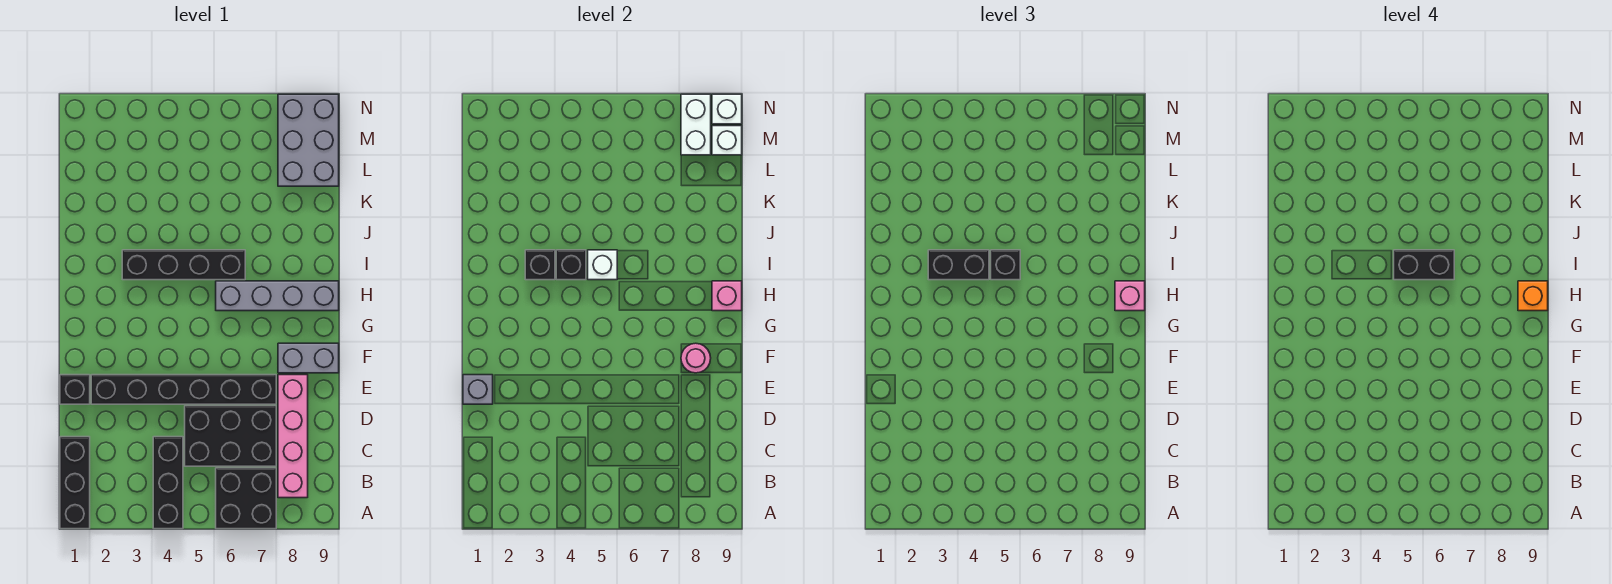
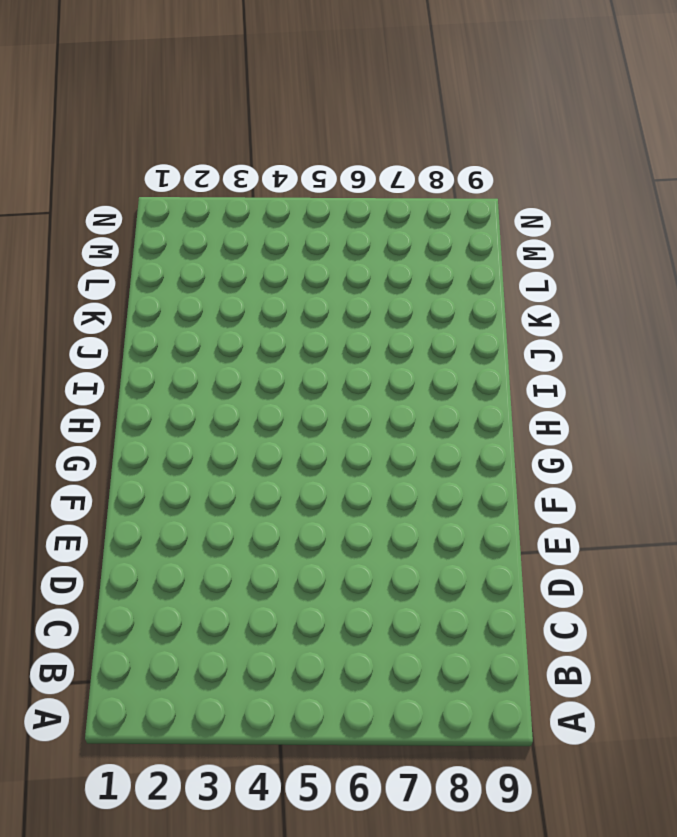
none -> black 1x3 brick [60,437,90,529]
none -> black 1x3 brick [153,437,183,529]
none -> black 2x2 brick [216,468,276,529]

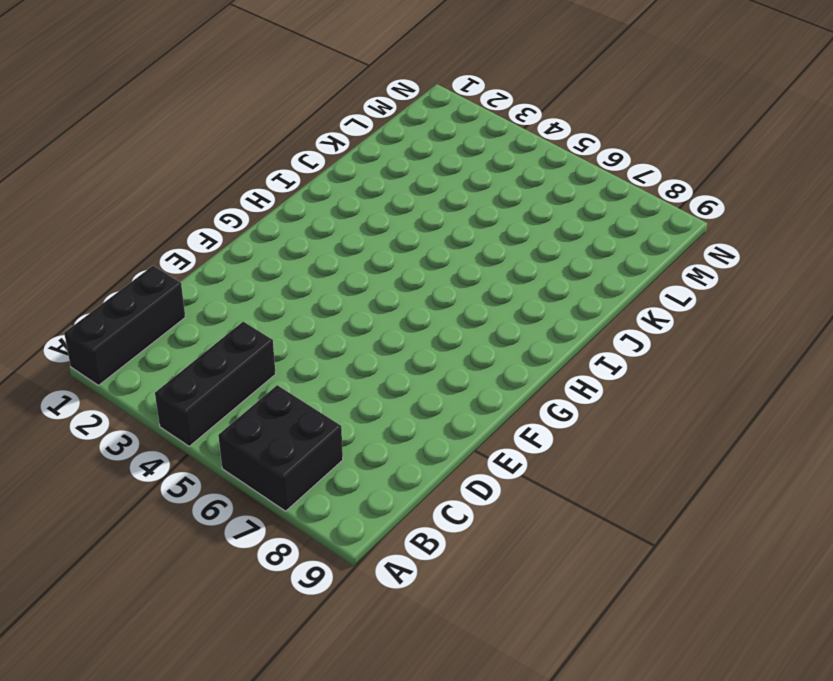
none -> pink 1x4 brick [278,375,308,498]
none -> black 2x3 brick [185,406,276,466]
none -> black 1x1 brick [60,375,90,404]

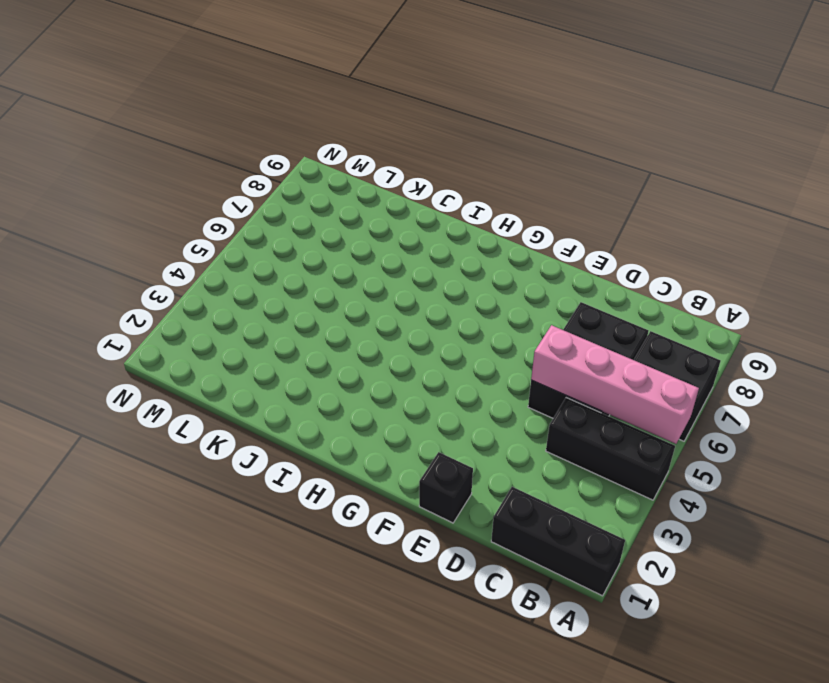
pink 1x4 brick [531,325,699,444] -> pink 1x4 brick moved to [278,375,308,498]
none -> black 1x6 brick [91,375,276,404]
none -> grey 1x2 brick [278,343,339,373]
none -> grey 1x4 brick [216,281,339,311]

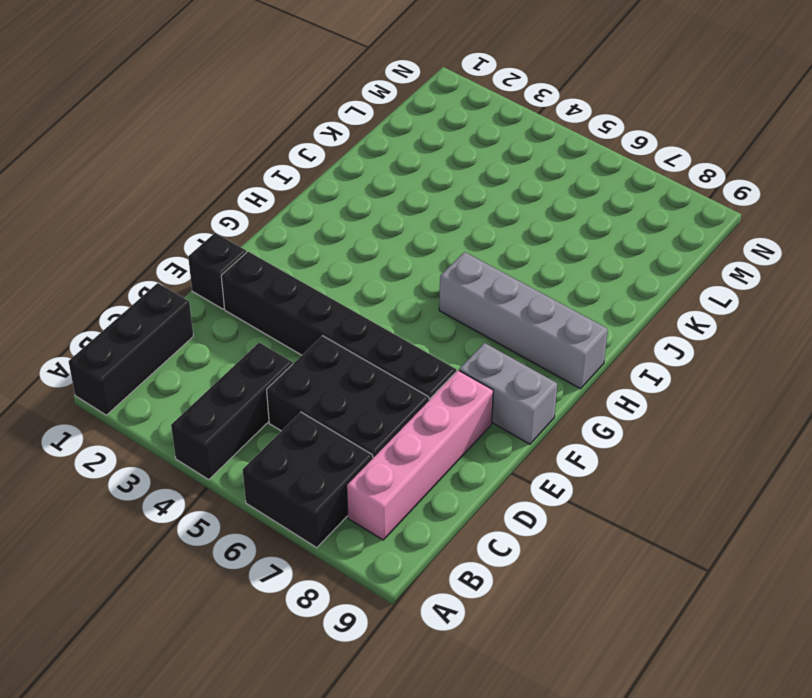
none -> black 1x4 brick [122,250,245,280]
none -> grey 2x3 brick [278,94,339,186]
none -> grey 1x1 brick [463,375,493,404]

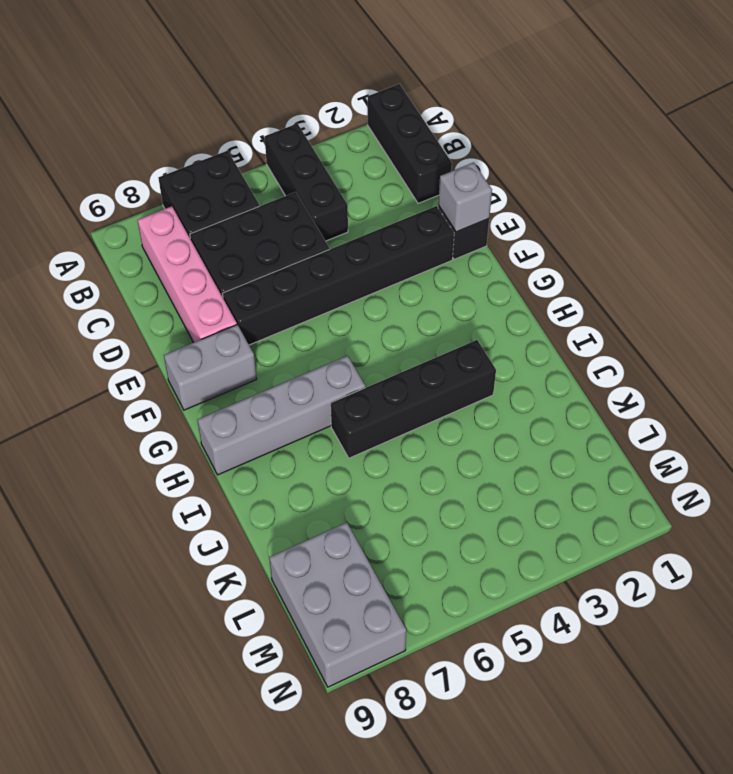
none -> pink 1x1 round brick [681,343,711,373]
none -> pink 1x1 brick [712,281,742,311]
none -> black 1x1 brick [525,250,555,280]

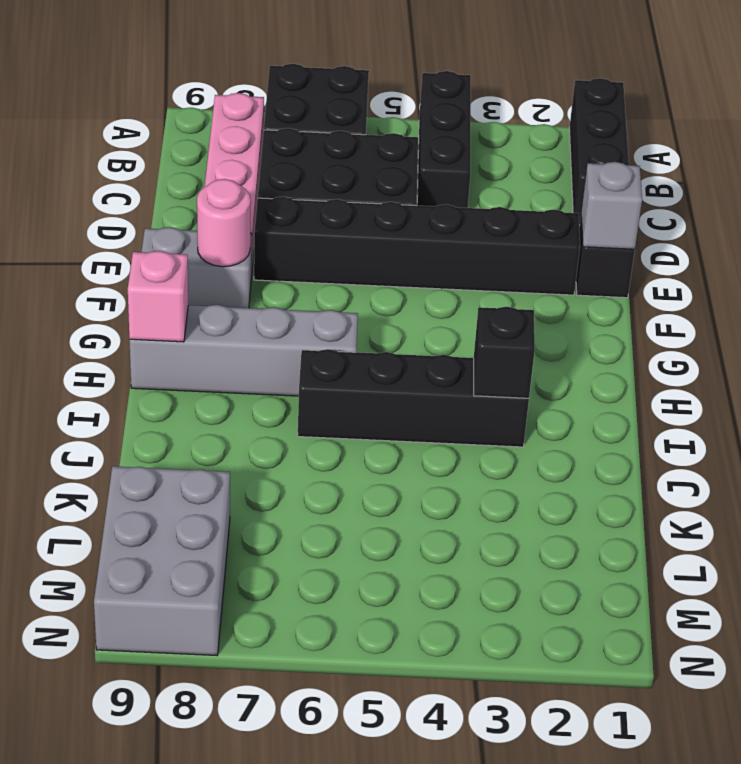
none -> black 1x1 brick [556,250,586,280]
none -> white 1x1 brick [588,250,617,280]
none -> white 1x2 brick [681,94,711,155]

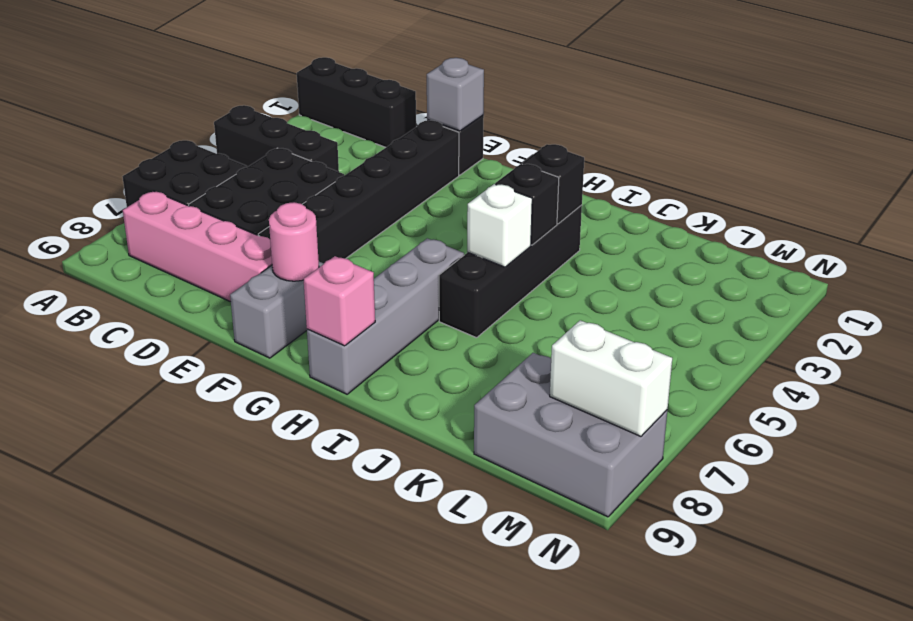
none -> white 1x1 brick [712,126,742,155]
none -> white 1x1 brick [712,94,742,124]
none -> pink 1x1 brick [1115,281,1145,311]

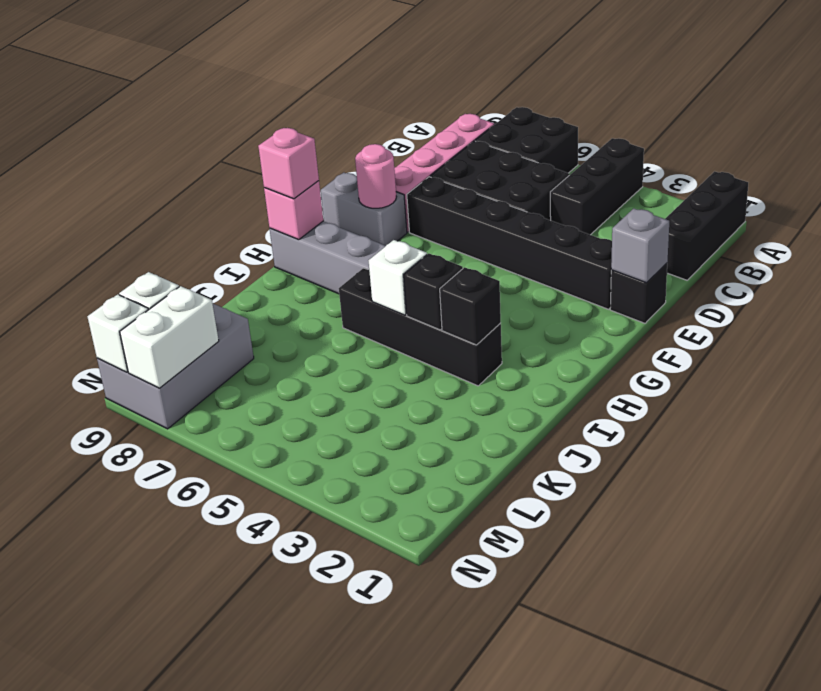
none -> black 1x2 brick [928,250,989,280]
none -> black 1x1 brick [991,250,1020,280]
none -> orange 1x1 brick [1518,281,1548,311]

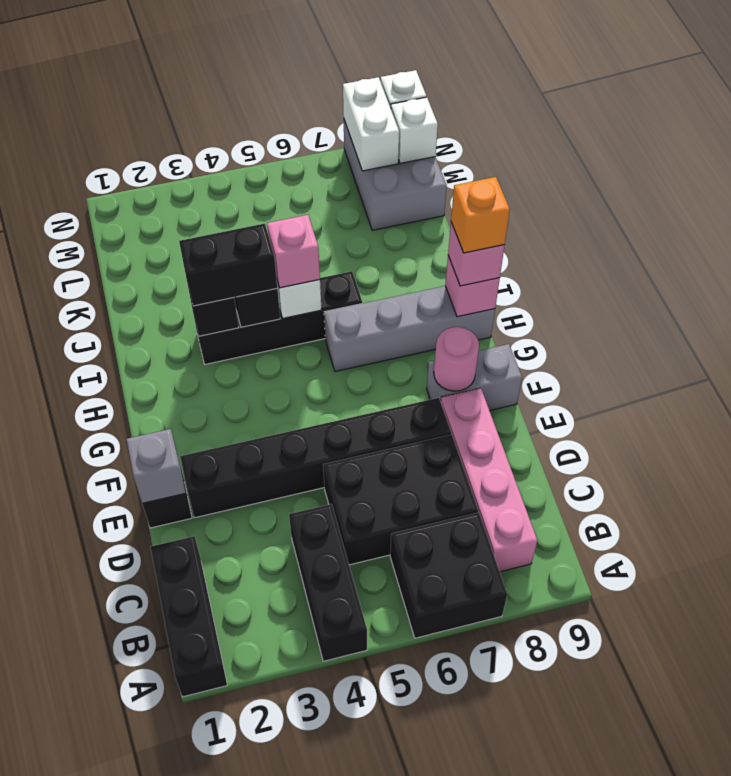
pink 1x1 brick [267,215,320,288] -> black 1x1 brick [991,250,1020,280]
none -> black 1x2 brick [1394,250,1454,280]

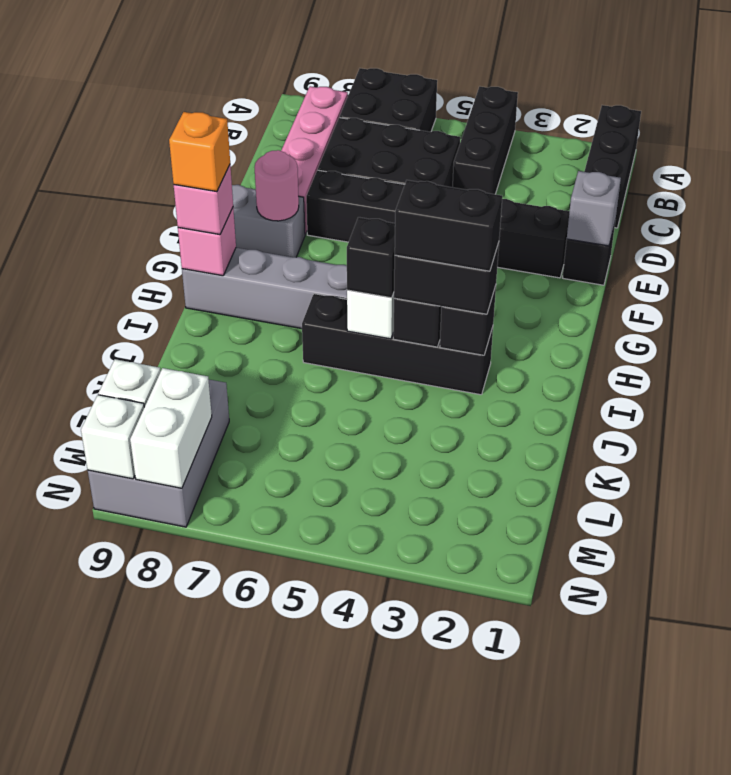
black 1x2 brick [395,180,502,271] -> black 1x2 brick moved to [1394,250,1454,280]

